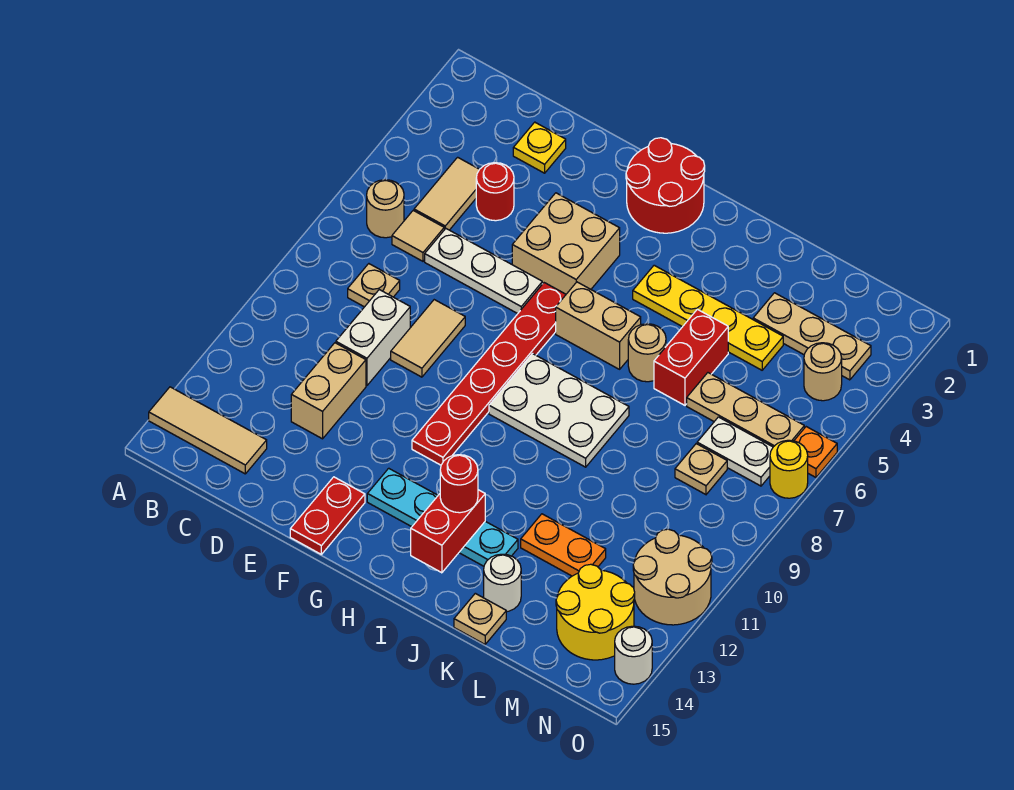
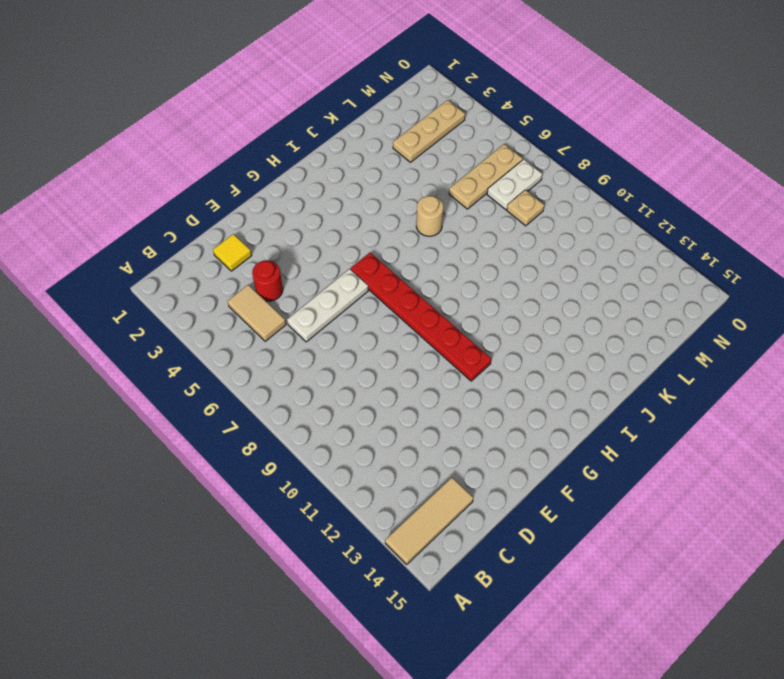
yellow 1x1 tile [213,234,252,271] -> yellow 1x1 plate [513,122,566,173]
none -> tan 1x1 round brick [367,180,404,238]
none -> tan 1x1 tile [392,211,444,261]
none -> tan 1x1 plate [348,264,400,307]
none -> white 1x2 brick [336,290,410,386]

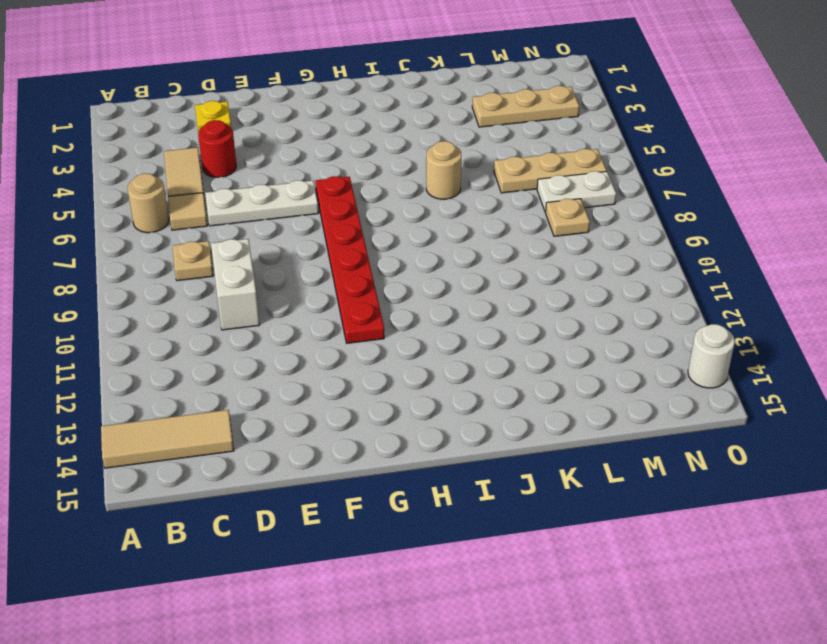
none -> tan 1x2 brick [291,343,366,439]
none -> tan 1x2 tile [391,300,465,377]
none -> tan 2x2 brick [512,193,620,294]
none -> red 1x2 plate [290,477,365,554]

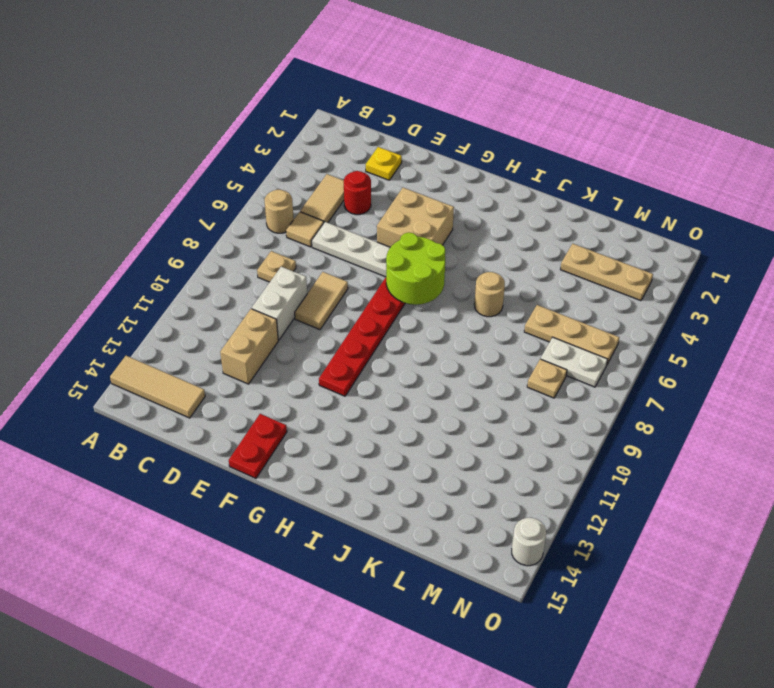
lime 2x2 round brick [386,232,445,305] -> none
none -> red 2x2 round brick [626,138,705,233]
none -> cyan 1x4 plate [367,468,518,566]
none -> tan 1x2 brick [556,282,641,369]
none -> white 2x3 plate [489,354,629,467]

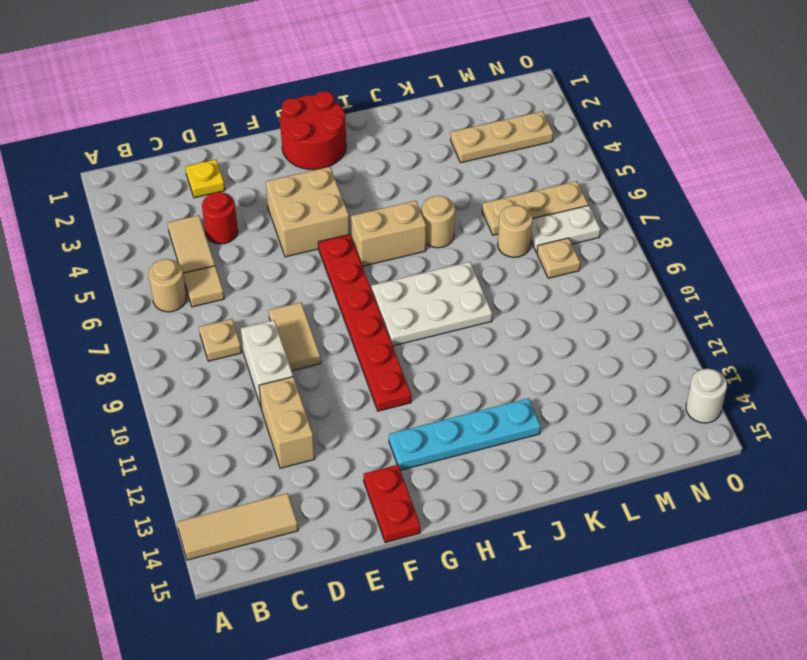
tan 1x1 round brick [498,205,533,257] -> tan 1x1 round brick moved to [804,343,842,401]
none -> white 1x3 plate [425,229,542,314]
none -> yellow 1x4 plate [633,265,783,370]
none -> red 1x2 brick [654,309,728,405]
none -> orange 1x2 plate [521,514,606,576]

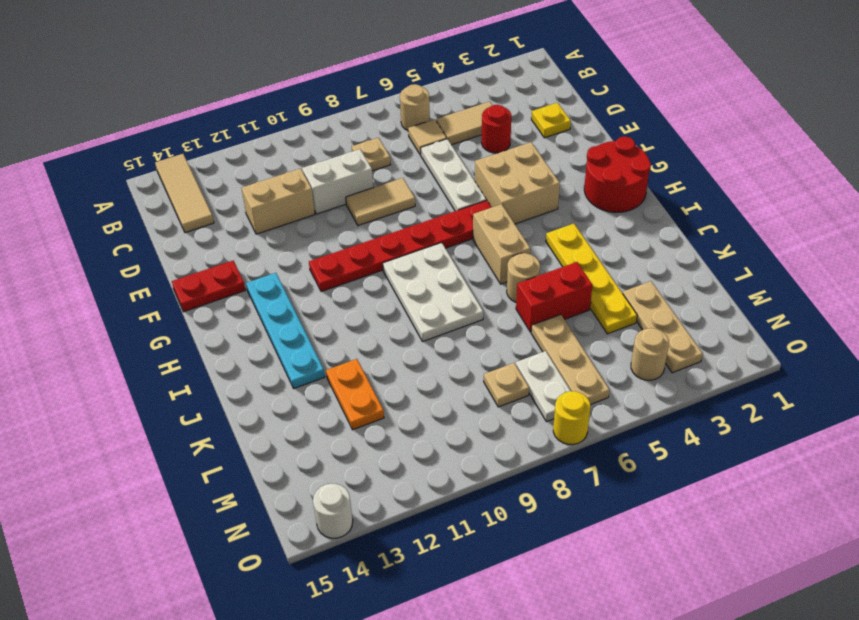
none -> white 1x1 round brick [484,554,521,612]
none -> tan 1x1 plate [454,593,506,644]
none -> yellow 2x2 round brick [556,564,635,660]
none -> tan 2x2 round brick [633,529,712,625]

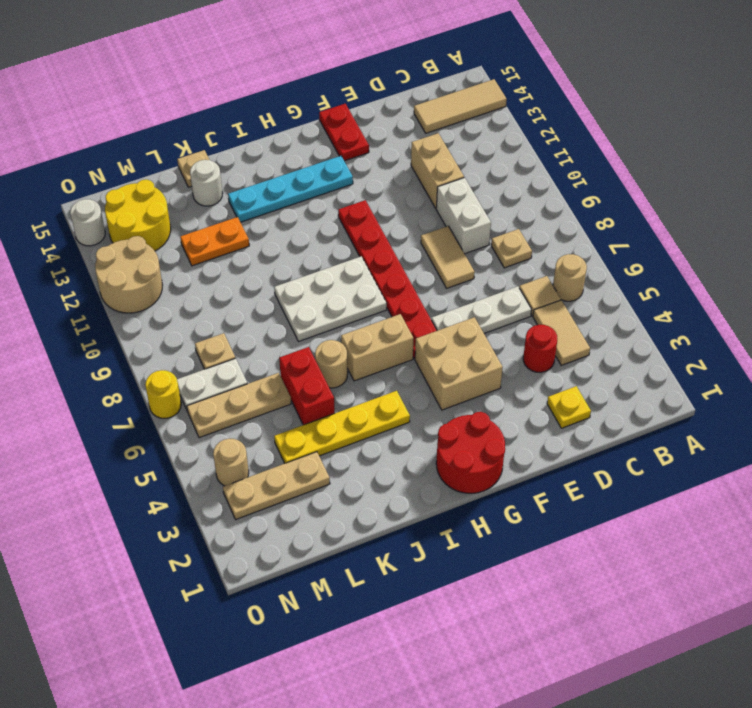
none -> orange 1x1 plate [794,427,837,477]
none -> red 1x2 brick [411,490,485,573]
none -> red 1x1 round brick [440,455,478,513]

